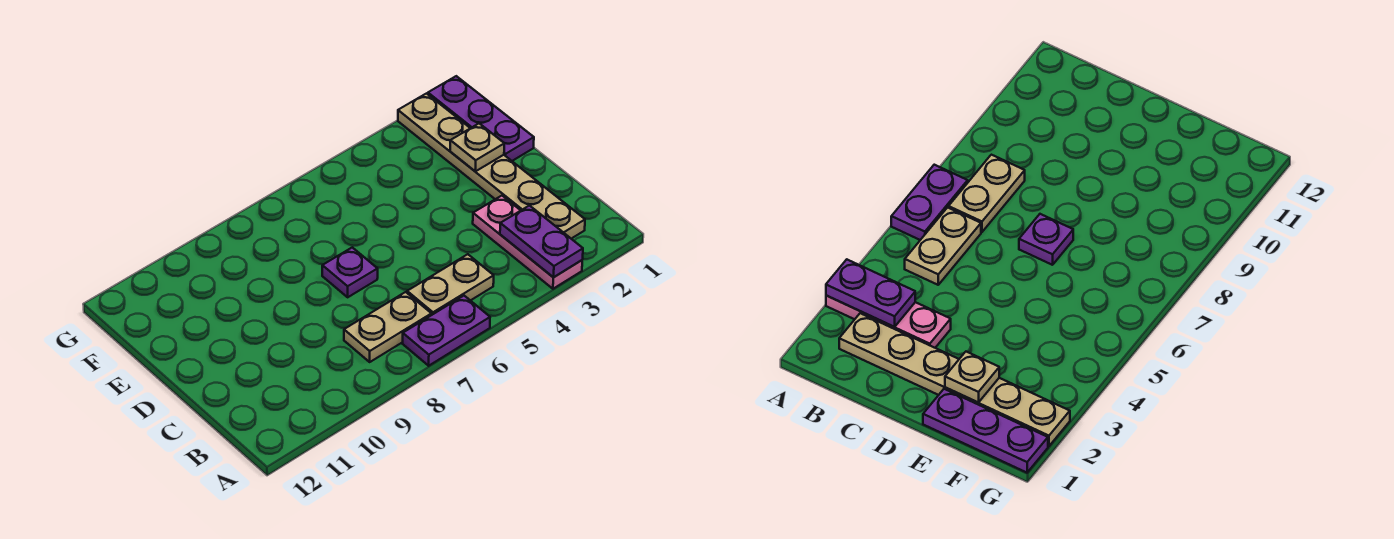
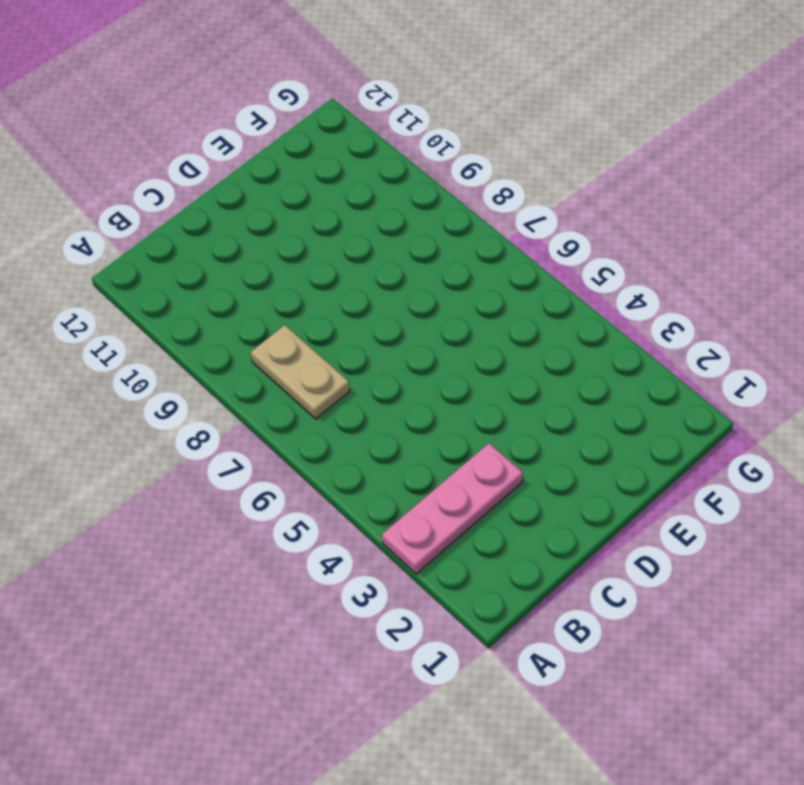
none -> purple 1x2 plate [403,296,490,366]
none -> tan 1x6 plate [398,94,585,239]

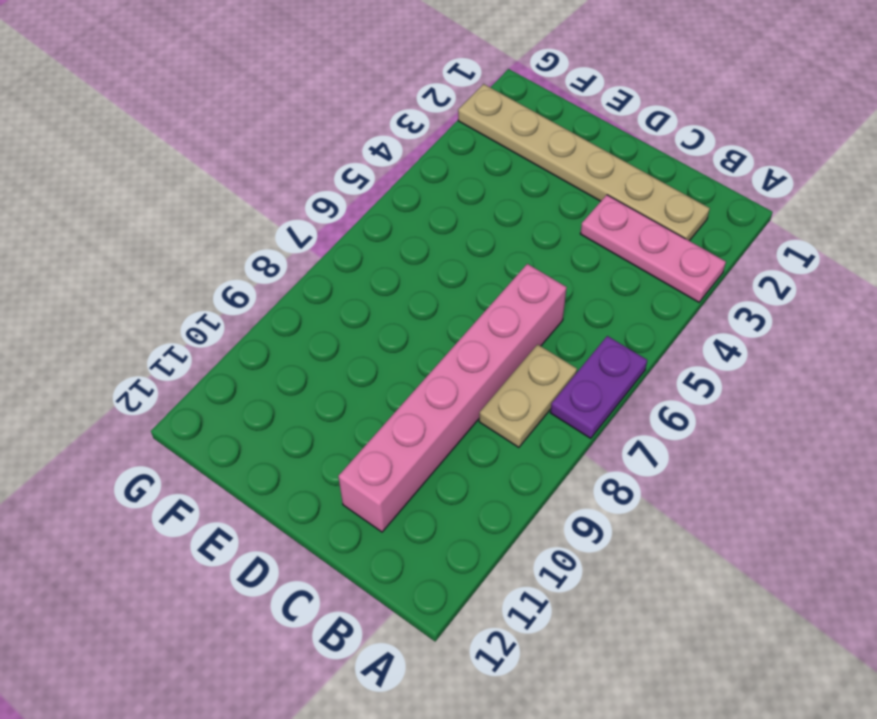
pink 1x6 brick [338,264,567,532] -> none
none -> tan 1x2 plate [407,254,494,315]
none -> purple 1x1 plate [322,247,378,297]

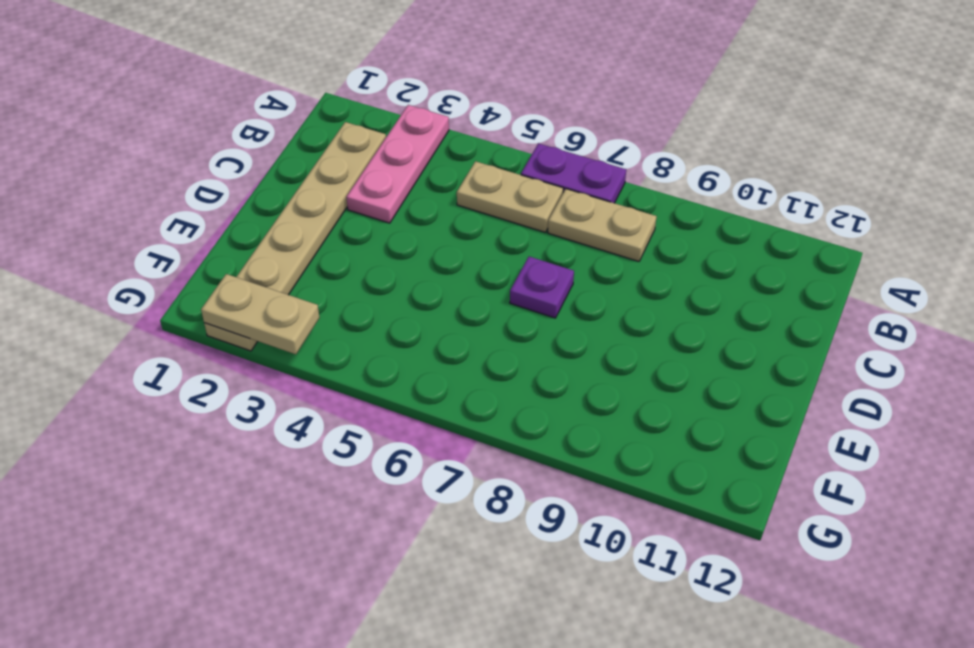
tan 1x2 plate [201,274,319,354] -> none
none -> purple 1x3 plate [428,76,534,161]
none -> purple 1x2 plate [500,206,583,277]

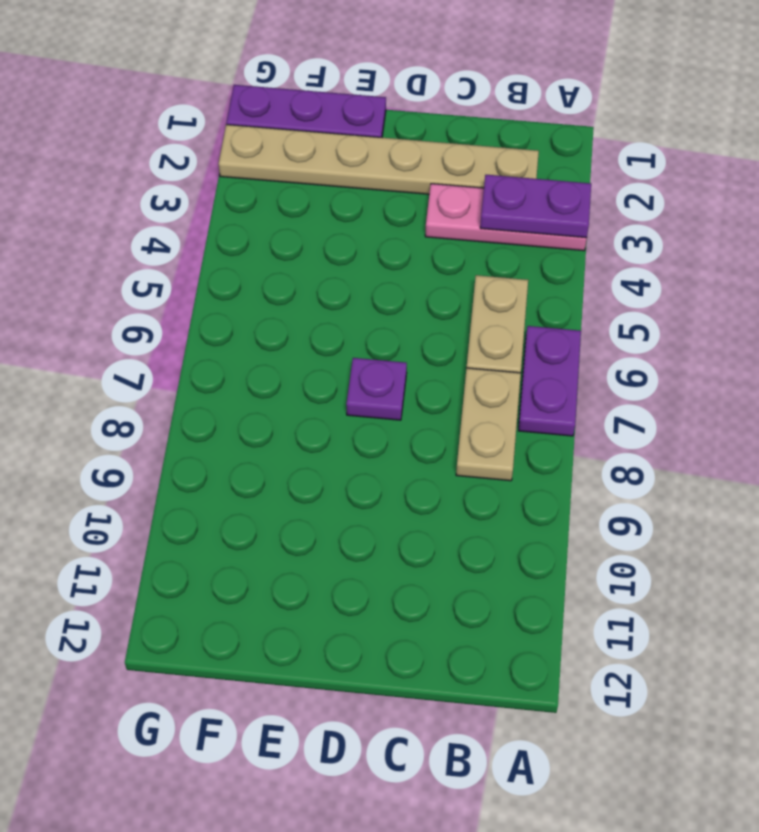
none -> tan 1x1 plate [450,123,504,171]

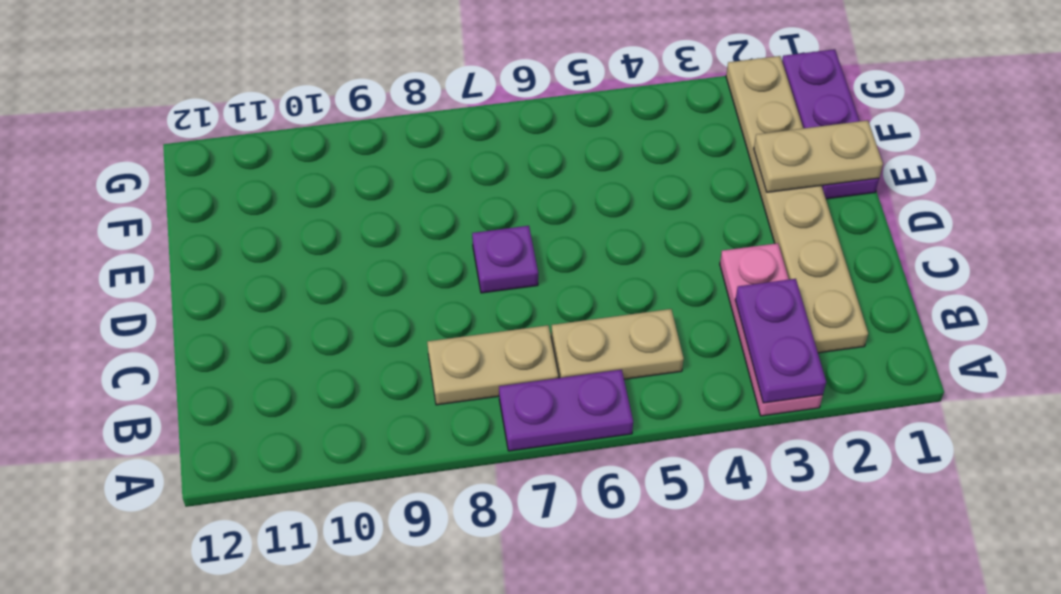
tan 1x2 plate [754,120,883,192] -> tan 1x1 plate [450,123,504,171]

